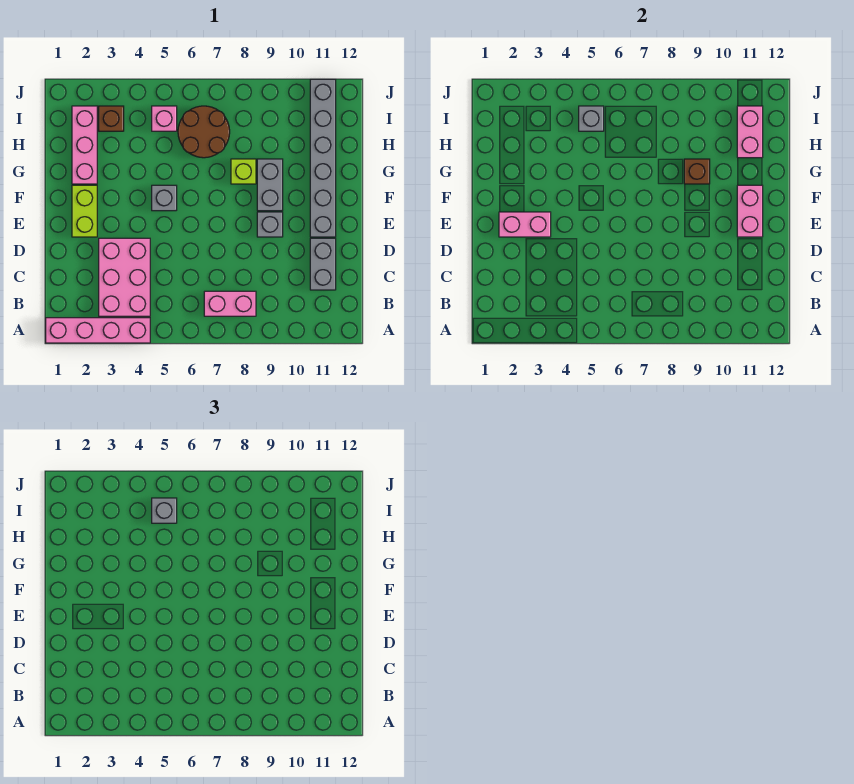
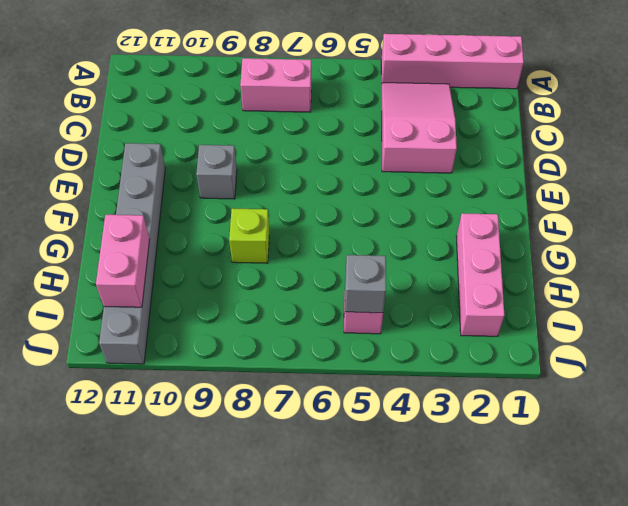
pink 2x3 slope [382,83,457,173] -> pink 2x3 brick [99,238,150,316]
none -> grey 1x2 brick [310,238,336,290]
none -> lime 1x2 brick [72,185,97,237]
none -> grey 1x1 brick [152,185,177,211]

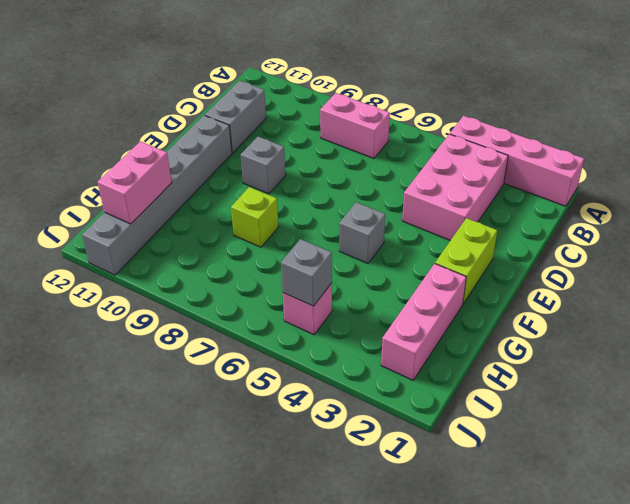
none -> grey 1x2 brick [257,159,283,211]
none -> brown 2x2 round brick [178,106,230,158]
none -> brown 1x1 brick [99,106,124,131]

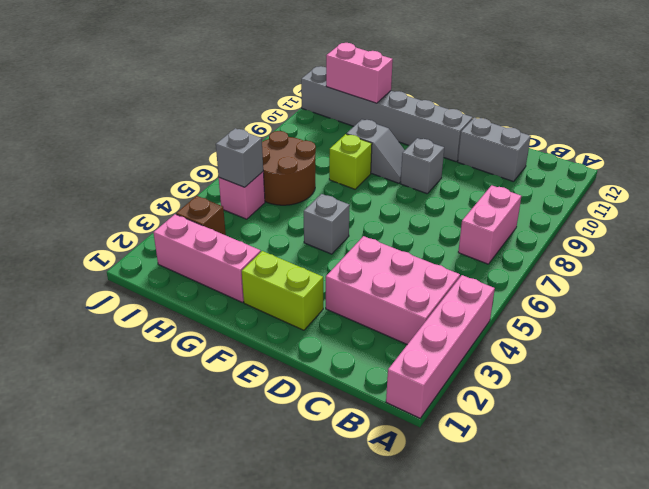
grey 1x2 slope [346,119,405,183] -> grey 1x2 brick [257,159,283,211]
none -> pink 1x2 brick [499,212,551,237]
none -> pink 1x2 brick [737,185,763,237]
none -> brown 1x1 brick [684,159,710,184]

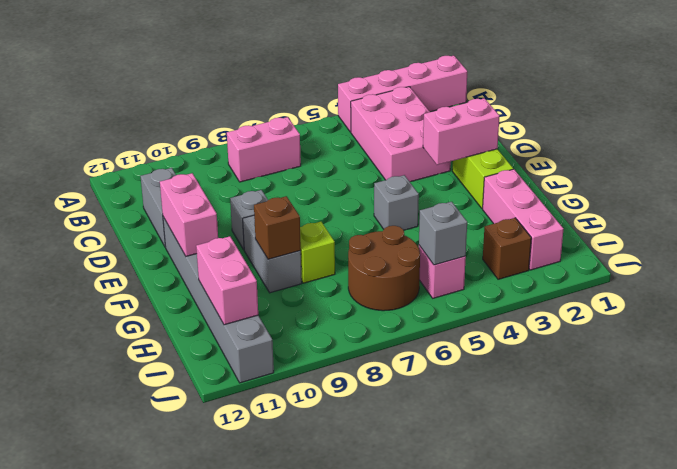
none -> grey 1x1 brick [152,498,177,523]

